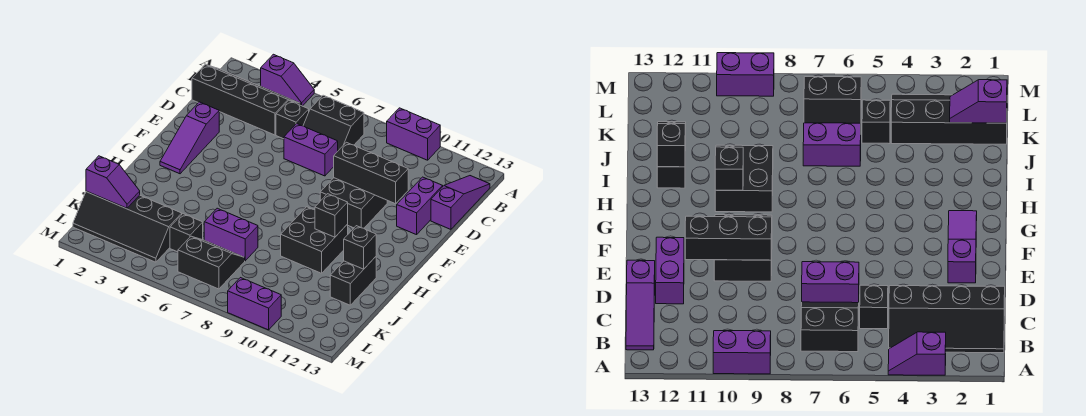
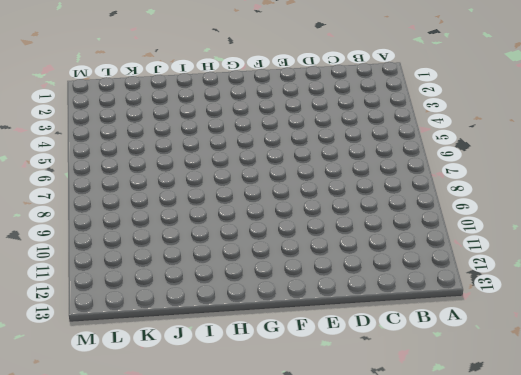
none -> purple 1x2 slope [260,54,314,106]
none -> purple 1x2 brick [387,108,440,160]
none -> black 2x4 slope [192,65,301,135]

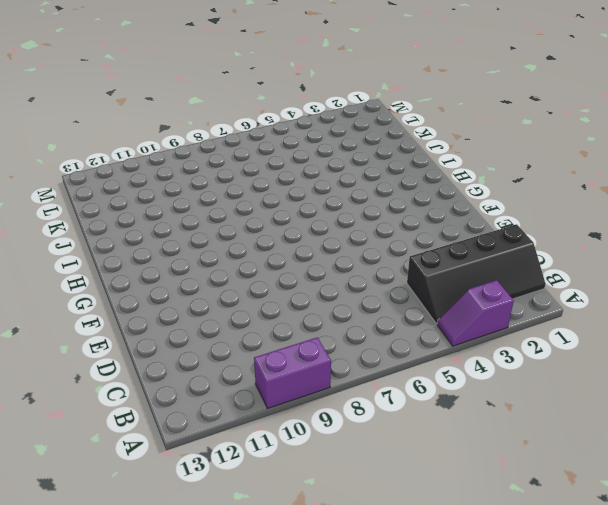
none -> black 2x2 slope [303,95,364,151]
none -> purple 1x3 slope [431,176,490,229]
none -> black 1x1 brick [276,101,309,139]

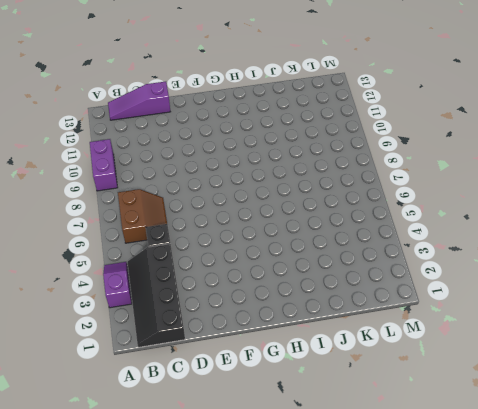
brown 2x2 slope [118,189,167,243] -> black 2x2 slope [303,95,364,151]
none -> purple 1x2 brick [284,124,338,176]
none -> purple 1x2 brick [397,177,443,235]
none -> purple 1x3 slope [160,102,219,174]

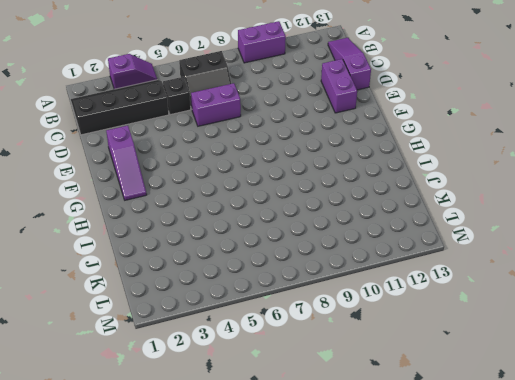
none -> black 2x2 brick [320,178,387,228]
none -> black 2x2 brick [281,207,348,273]
none -> black 1x2 brick [330,257,376,305]

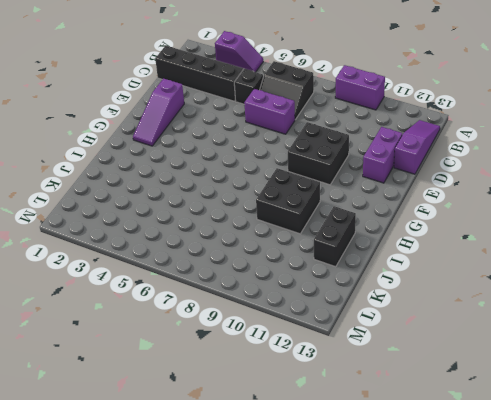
none -> purple 1x2 brick [204,208,258,261]
none -> black 2x4 slope [73,191,182,262]
none -> black 1x1 brick [170,214,203,252]

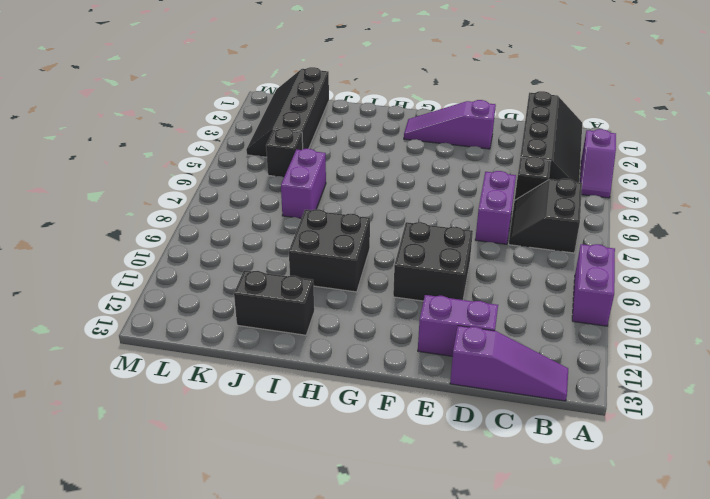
none -> black 2x2 slope [178,236,245,289]
none -> purple 1x2 brick [228,278,281,330]
none -> black 1x3 brick [334,142,408,204]

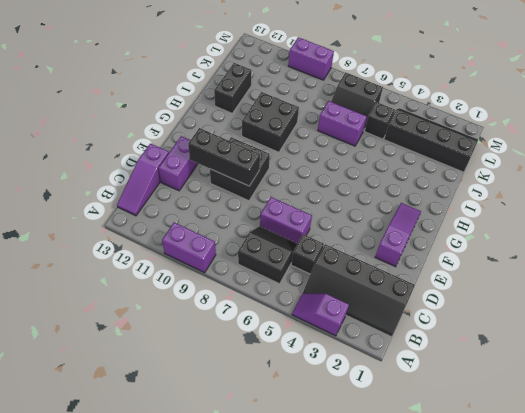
none -> black 1x1 brick [315,194,348,237]
none -> black 1x1 brick [344,226,376,269]
none -> purple 1x2 slope [86,156,140,208]

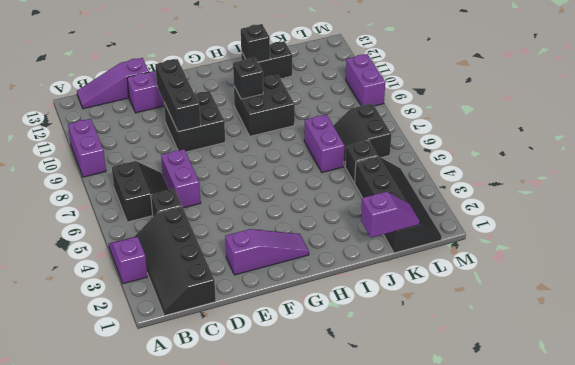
purple 1x2 slope [361,192,420,238] -> purple 1x2 slope turned to [86,156,140,208]

